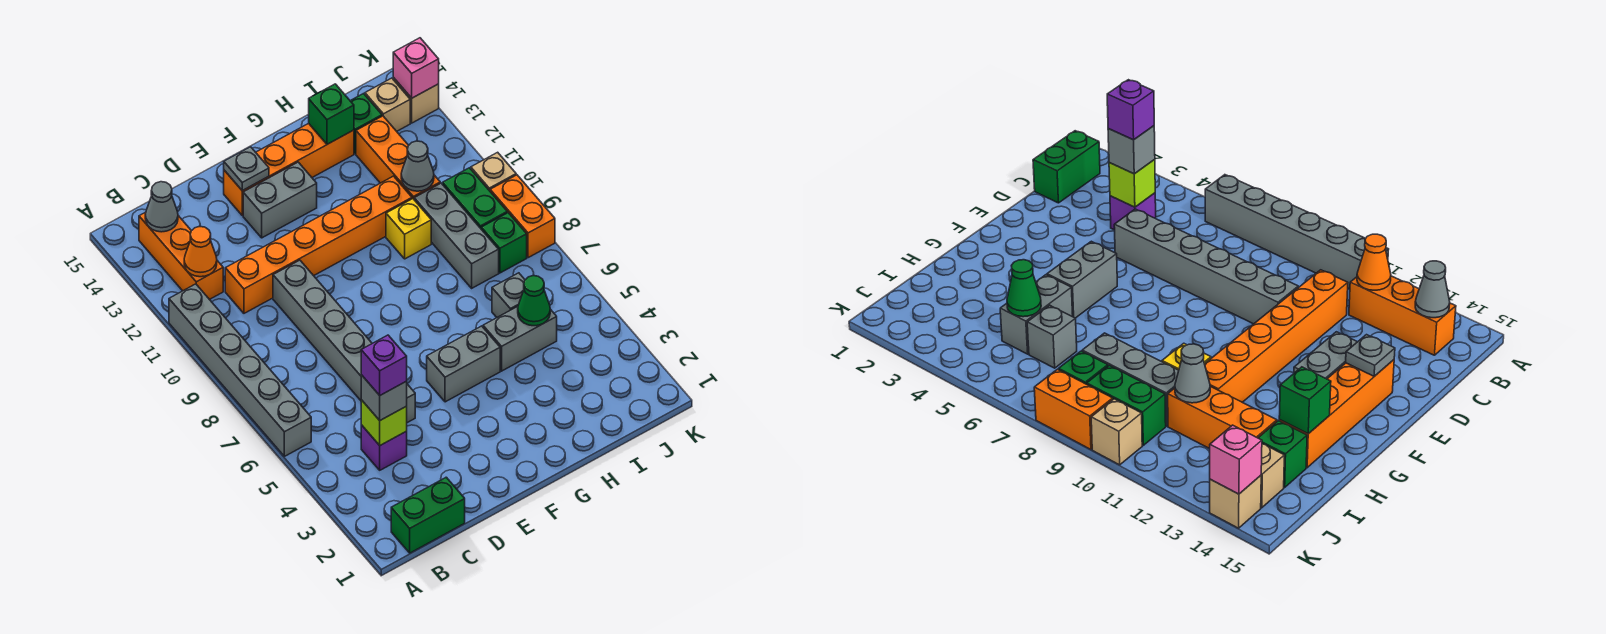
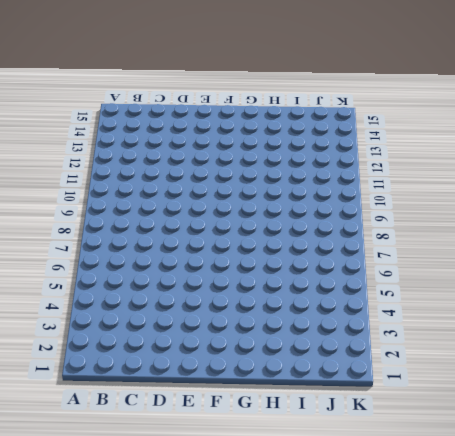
none -> grey 1x6 brick [169,284,311,456]
none -> green 1x2 brick [391,477,465,553]
none -> orange 1x3 brick [139,212,223,300]
none -> purple 1x1 brick [361,425,407,470]

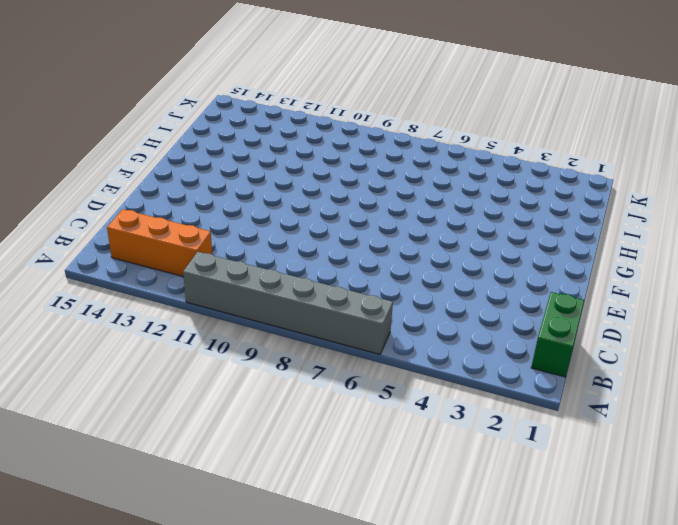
none -> purple 1x1 brick [361,425,407,470]
none -> orange 1x6 brick [225,176,412,313]
none -> grey 1x6 brick [273,260,415,423]
none -> grey 1x2 brick [243,162,317,238]

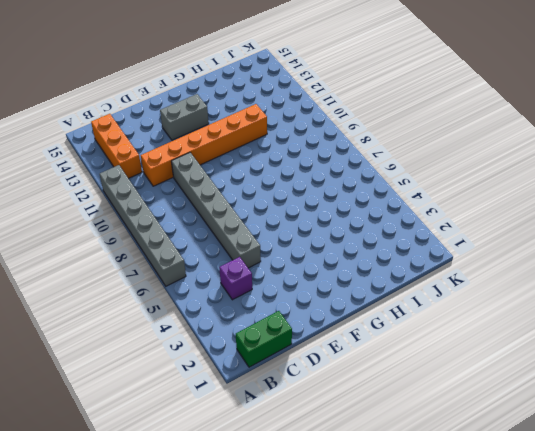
none -> orange 1x4 brick [224,123,354,215]
none -> grey 1x2 brick [427,326,500,402]
none -> grey 1x2 brick [483,306,557,371]
none -> yellow 1x1 brick [386,199,431,259]

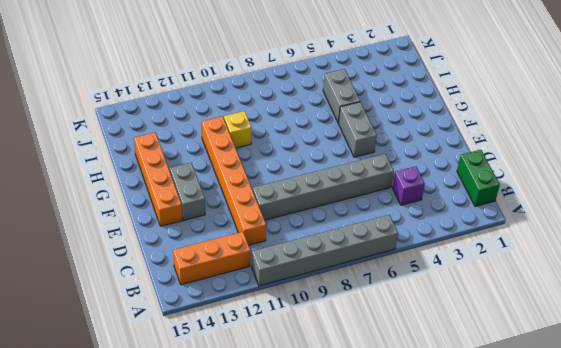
none -> grey 1x1 brick [492,273,525,317]
none -> grey 1x3 brick [414,183,499,288]
none -> orange 1x3 brick [356,116,440,199]
none -> green 1x1 brick [351,94,382,154]

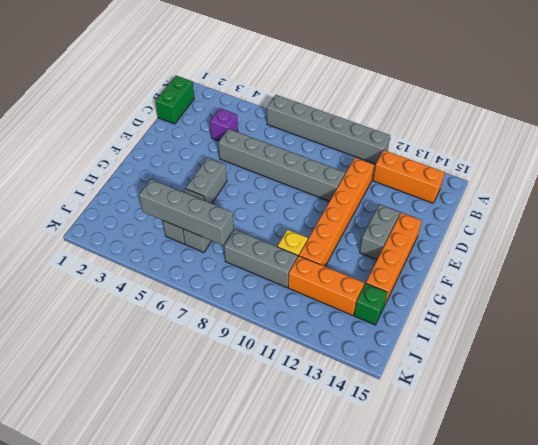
grey 1x4 brick [139,179,234,245] -> green 1x1 cone [518,276,550,326]
none -> green 1x1 brick [481,213,527,273]
none -> green 1x2 brick [443,168,507,228]
none -> tan 1x1 brick [365,78,410,131]
none -> orange 1x2 brick [490,175,555,258]

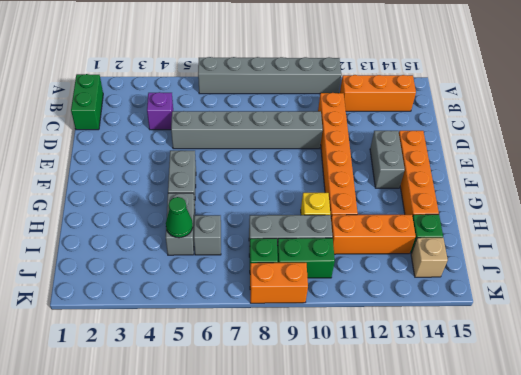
none -> tan 1x1 brick [471,152,516,191]
none -> tan 1x1 brick [393,78,439,123]
none -> orange 1x1 cone [184,227,217,277]
none -> grey 1x1 cone [145,182,178,232]

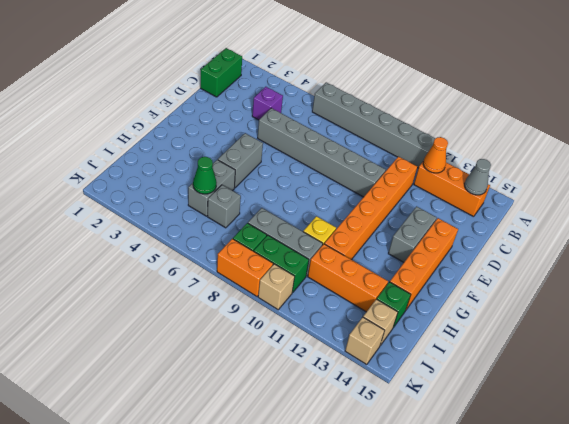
none -> lime 1x1 brick [361,400,407,445]
none -> grey 1x1 plate [224,147,269,191]
none -> green 1x1 brick [309,84,354,144]
none -> grey 1x1 cone [401,141,434,191]

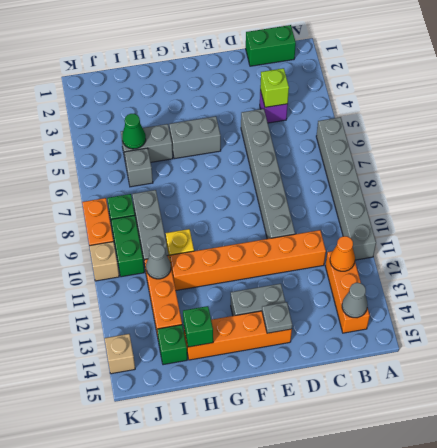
none -> tan 1x1 brick [365,78,410,131]
none -> pink 1x1 brick [393,38,439,98]
none -> grey 1x1 brick [361,375,407,420]
none -> purple 1x1 brick [361,335,407,395]

